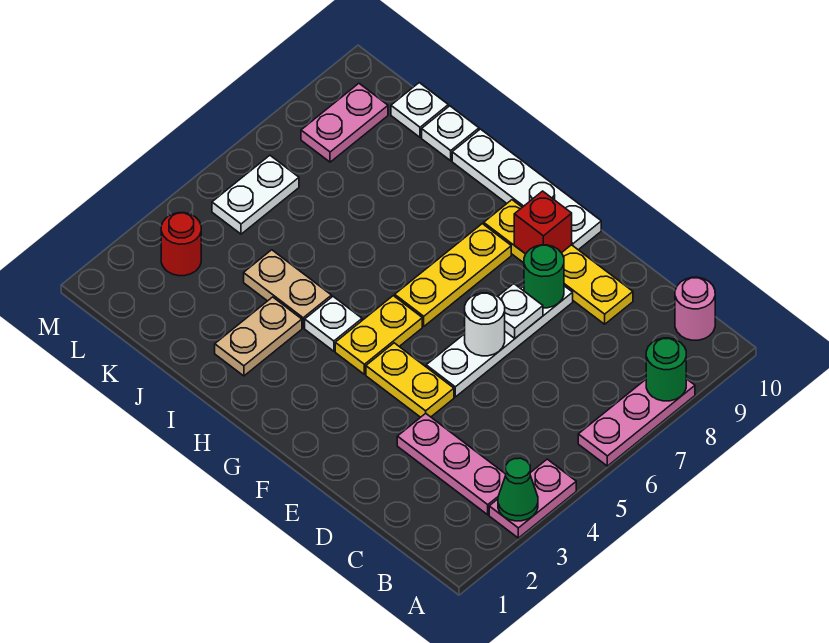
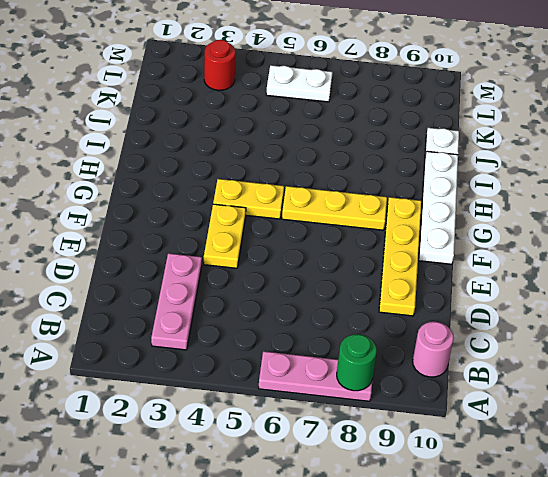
none -> pink 1x2 plate [489,459,576,538]
none -> white 1x4 plate [426,286,573,397]
none -> white 1x1 plate [305,297,362,351]

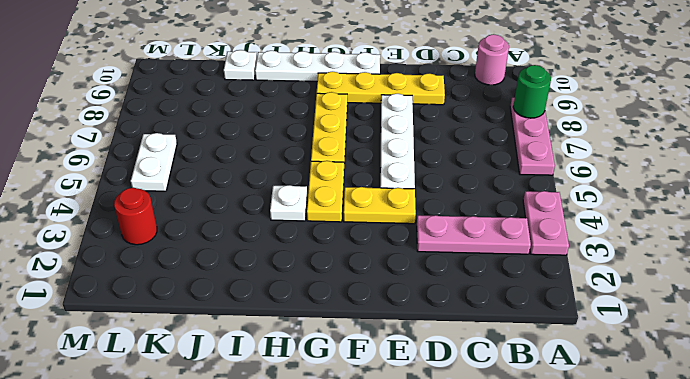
none -> tan 1x2 plate [215,297,302,376]
none -> tan 1x2 plate [244,250,332,328]
none -> white 1x1 plate [391,83,448,137]

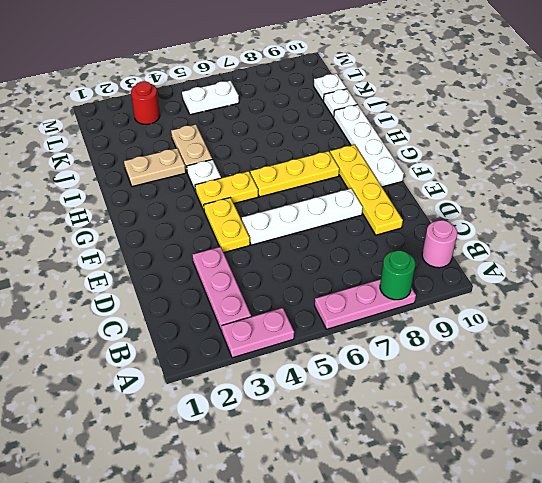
none -> pink 1x2 plate [301,84,388,162]
none -> green 1x1 cone [498,458,538,521]
none -> white 1x1 round brick [465,293,505,356]

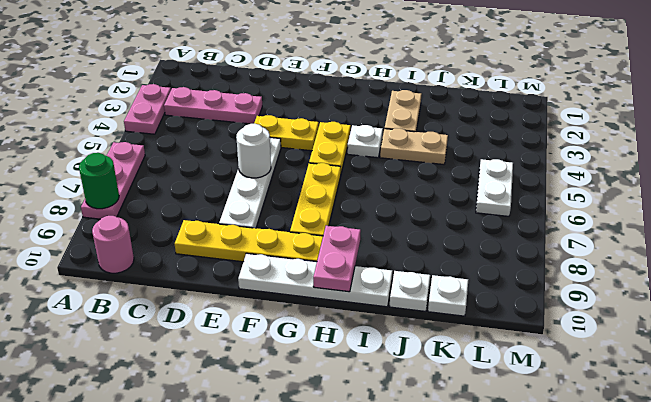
pink 1x2 plate [313,226,361,292] -> pink 1x2 plate moved to [301,84,388,162]
none -> red 1x1 round brick [161,213,201,276]
none -> green 1x1 cone [498,458,538,521]
none -> white 1x1 plate [498,284,543,338]

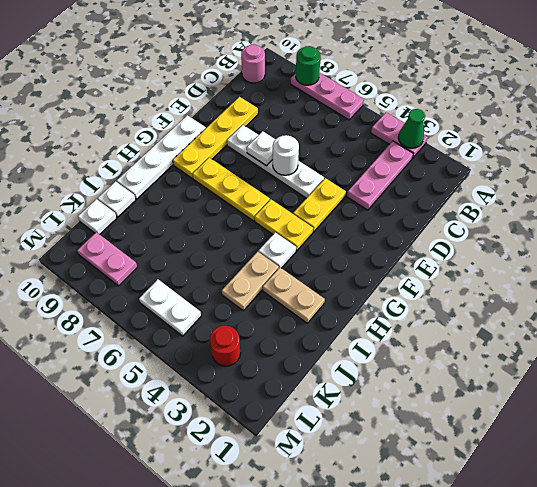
none -> green 1x1 round brick [524,245,564,308]
none -> red 1x1 brick [514,191,572,254]

